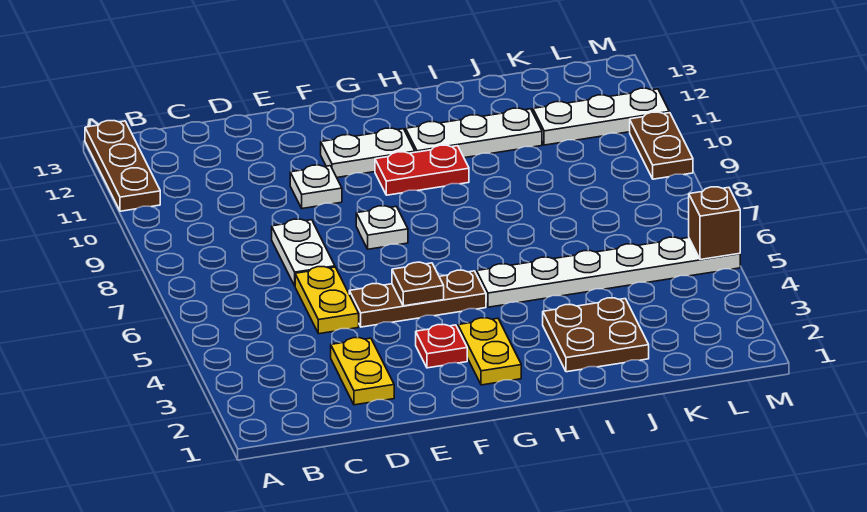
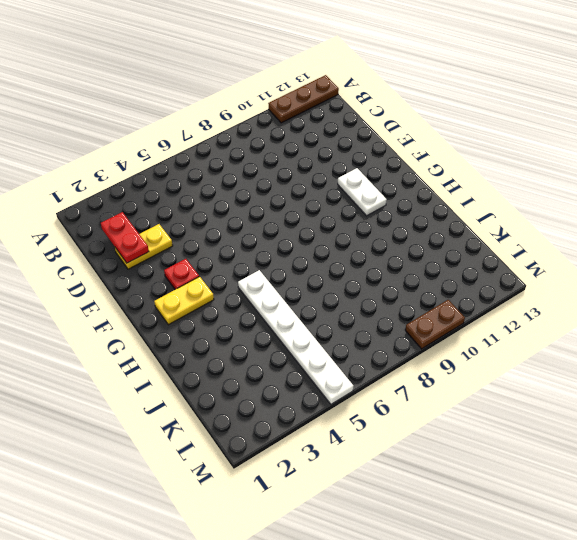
red 1x2 plate [101,212,149,263] -> red 1x2 plate moved to [375,145,469,195]
none -> yellow 1x2 plate [295,267,359,334]
none -> white 1x2 plate [272,219,335,286]
none -> brown 1x3 plate [349,270,486,327]

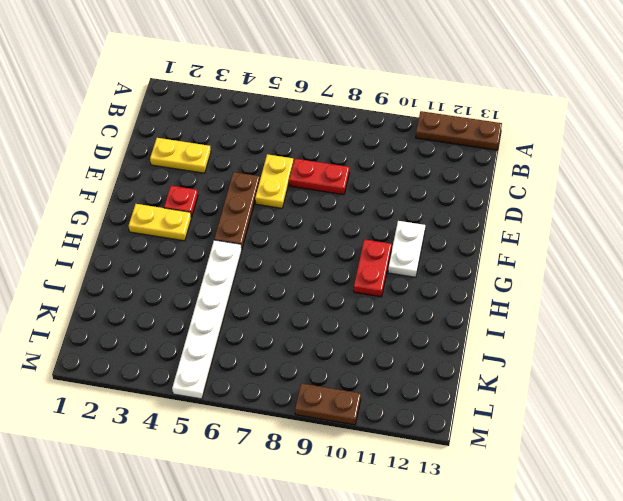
yellow 1x2 plate [255,154,294,208] -> yellow 1x2 plate turned to [295,267,359,334]
red 1x2 plate [289,159,349,195] -> white 1x2 plate [272,219,335,286]
none -> white 1x1 plate [290,165,342,208]
none -> white 1x1 plate [356,206,408,249]
none -> white 1x3 plate [406,108,542,158]

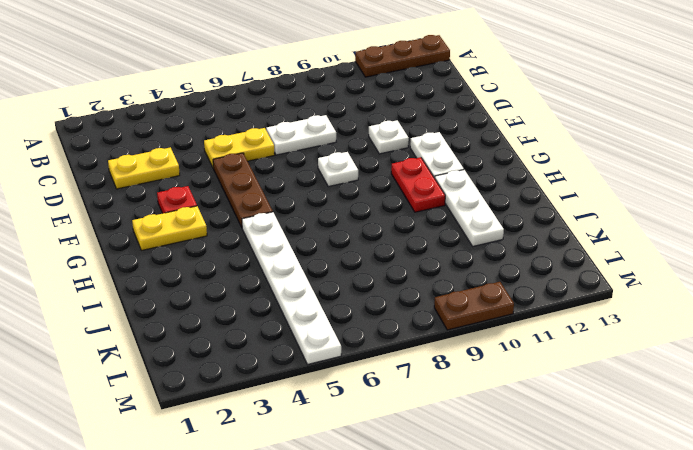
none -> brown 2x2 plate [543,298,649,372]
none -> white 1x3 plate [533,88,669,145]
none -> brown 1x1 plate [392,262,444,306]

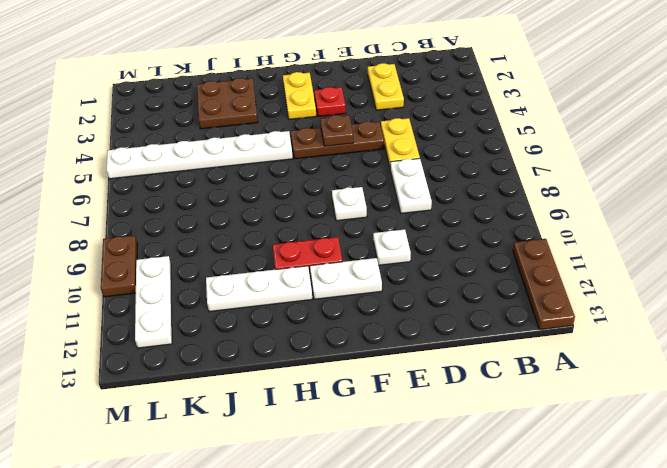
white 1x3 plate [135,256,172,348] -> white 1x3 plate turned to [533,88,669,145]
none -> brown 1x1 brick [689,187,740,260]

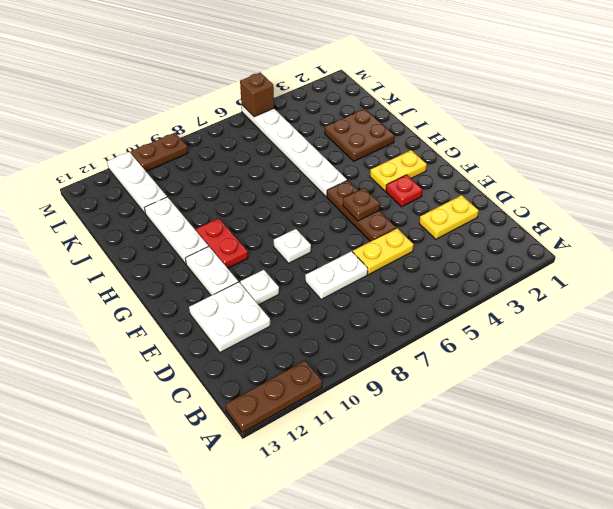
white 2x2 plate [189,282,270,352] -> none

